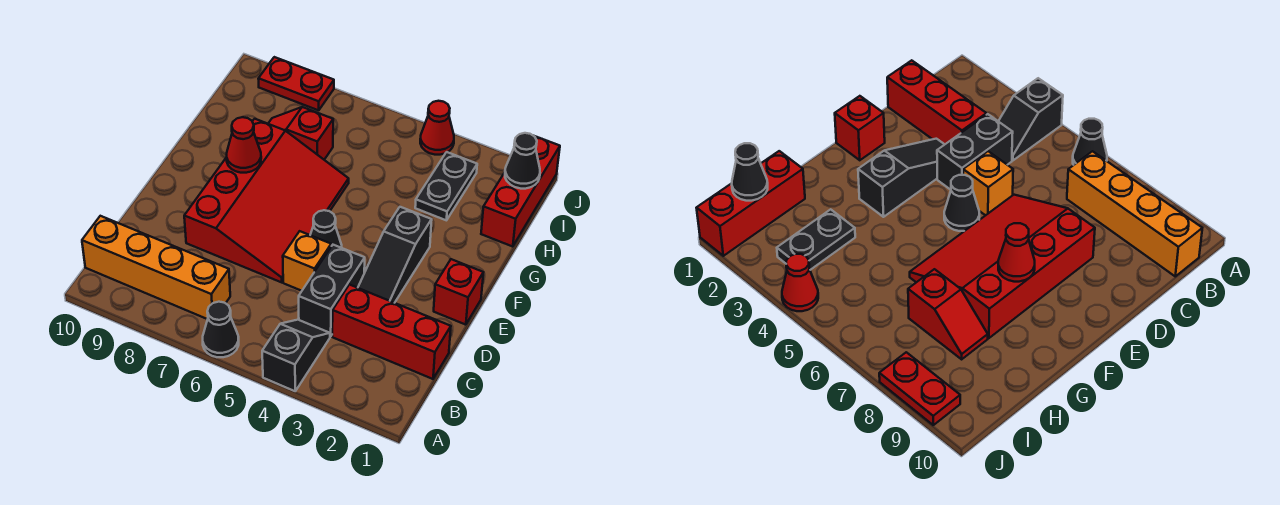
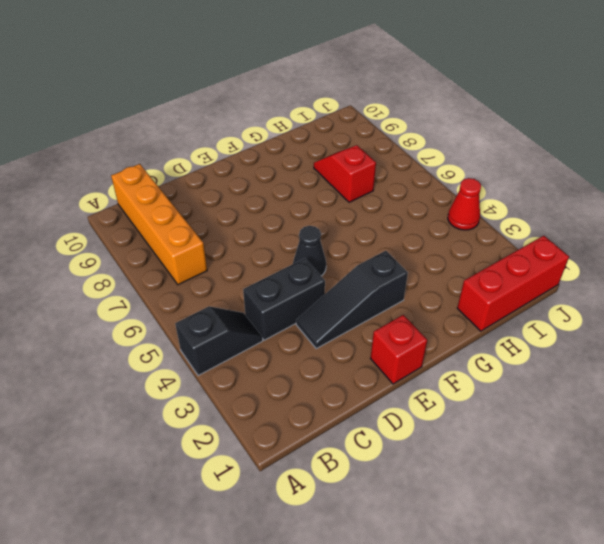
none -> black 1x1 cone [203,302,239,357]
none -> red 1x3 brick [332,285,451,379]
none -> orange 1x1 brick [283,231,331,291]

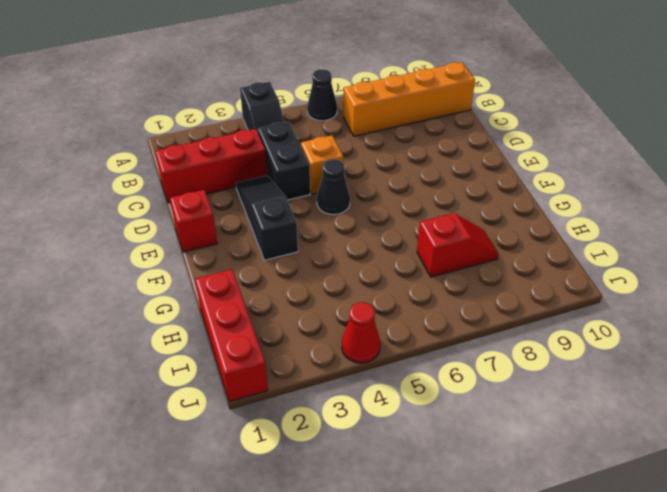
none -> red 3x4 slope [184,119,349,282]
none -> black 1x2 plate [415,152,477,220]
none -> red 1x2 plate [258,57,334,110]

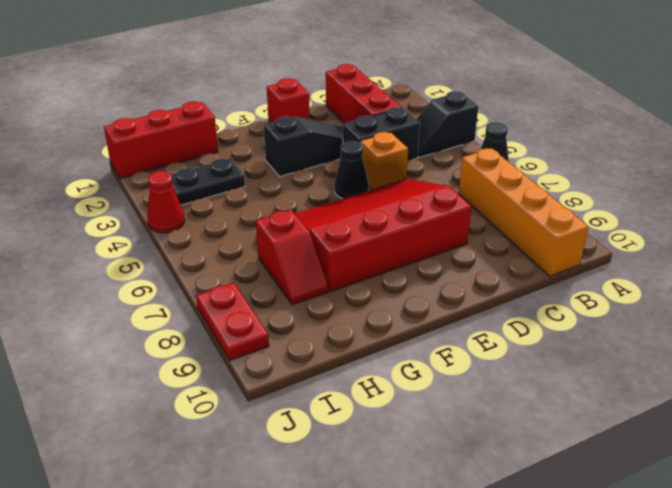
none -> red 1x1 cone [227,117,261,173]
none -> black 1x1 cone [505,133,540,189]

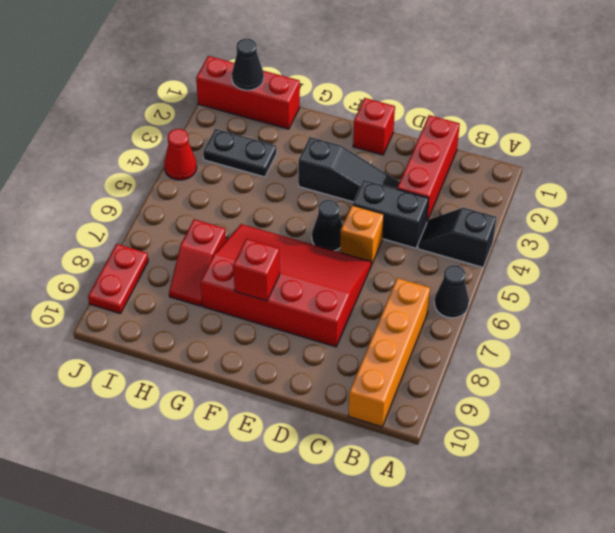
red 1x1 brick [233,239,280,301] -> red 1x1 cone [227,117,261,173]

